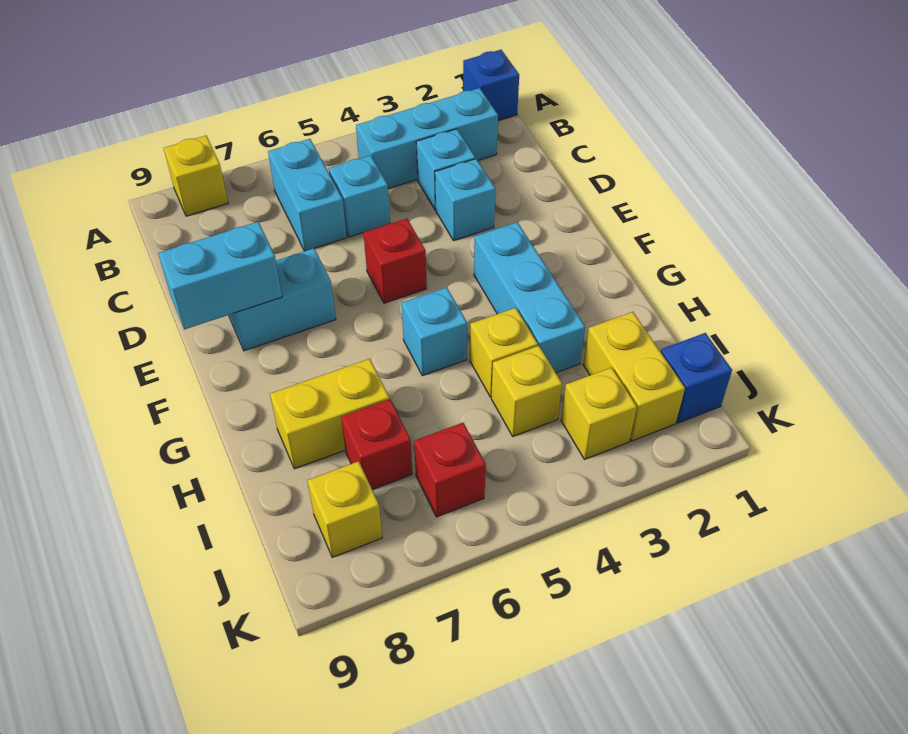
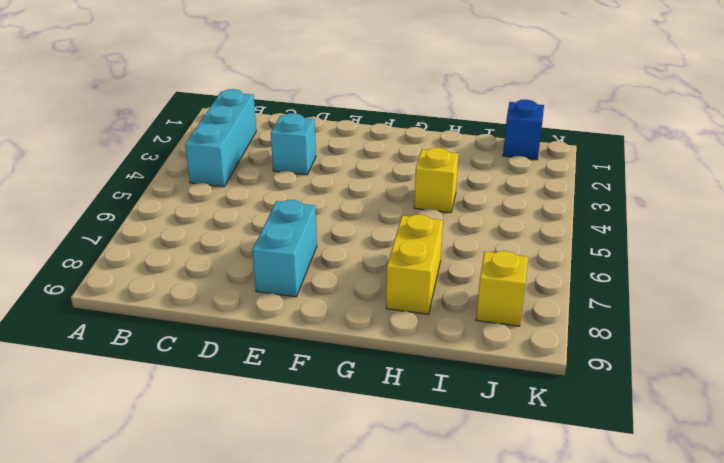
none -> blue 1x1 brick [463,50,519,121]
none -> yellow 1x1 brick [164,136,228,216]
none -> cyan 1x2 brick [268,139,347,251]

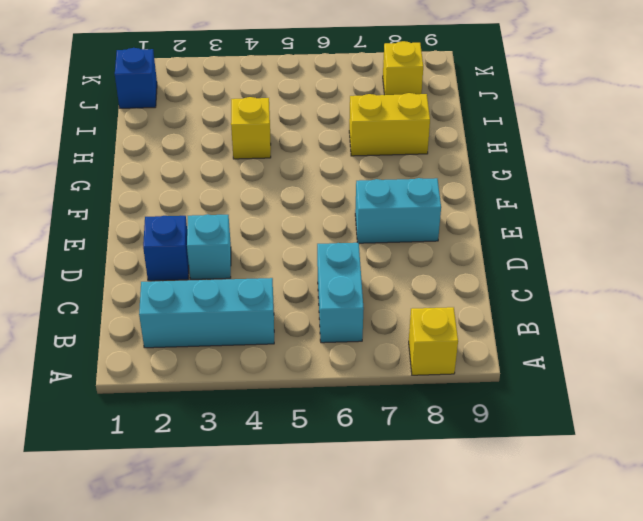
blue 1x1 brick [143,216,189,281] -> blue 1x1 brick moved to [463,50,519,121]
none -> cyan 1x1 brick [416,129,475,209]
none -> cyan 1x1 brick [329,155,390,237]
none -> red 1x1 brick [364,219,427,303]

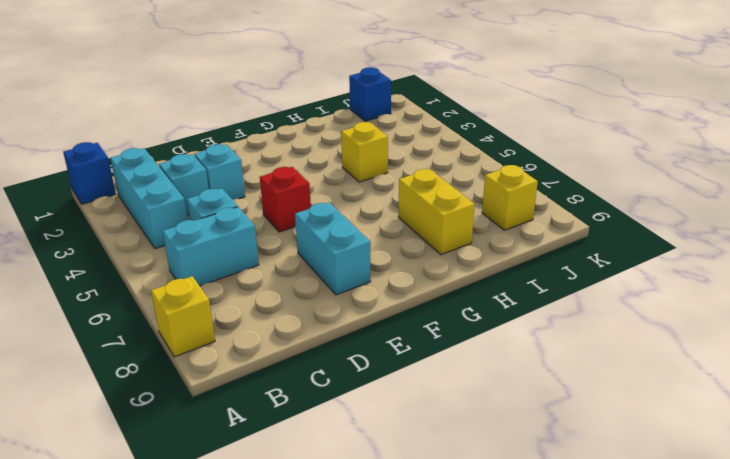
none -> cyan 1x3 brick [474,222,585,373]
none -> cyan 1x1 brick [402,287,467,376]
none -> yellow 1x2 brick [583,312,685,441]

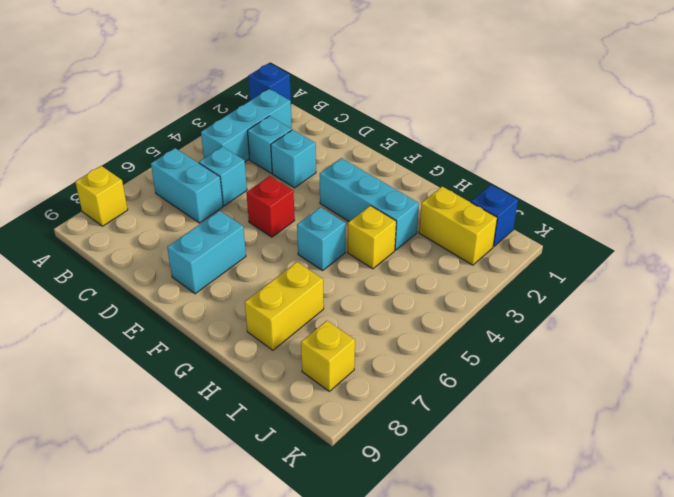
none -> yellow 1x1 brick [491,346,562,436]
none -> red 1x1 brick [341,399,412,490]
none -> yellow 1x1 brick [561,367,637,459]

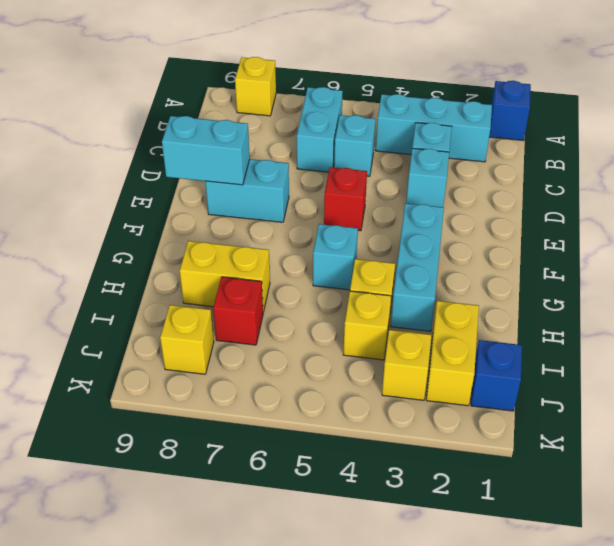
none -> red 1x1 brick [414,423,486,517]

